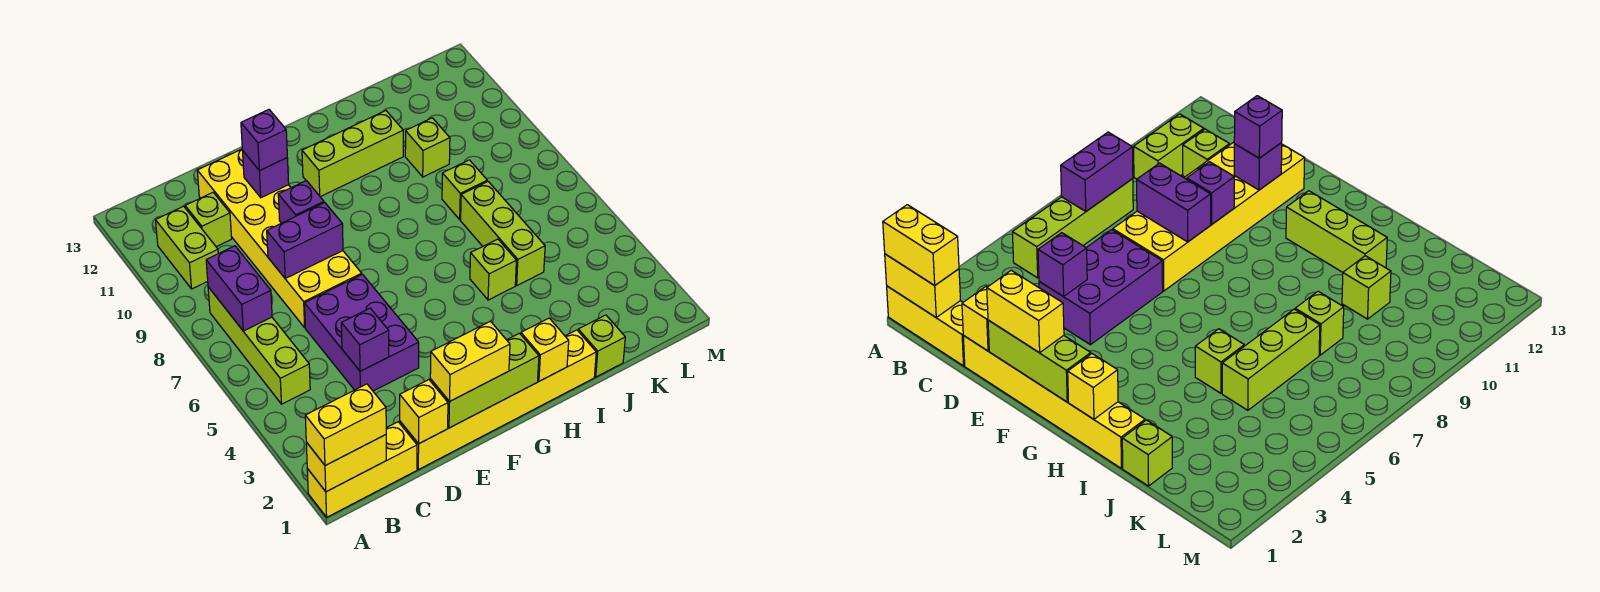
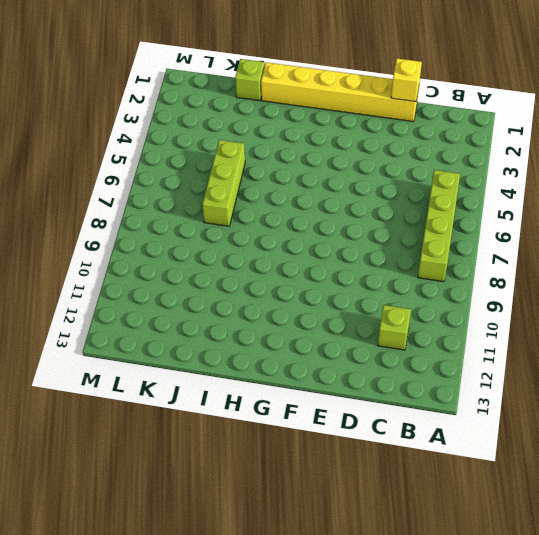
none -> yellow 1x3 brick [307,422,417,517]
none -> lime 1x2 brick [156,206,218,289]
none -> purple 2x3 brick [305,274,419,391]

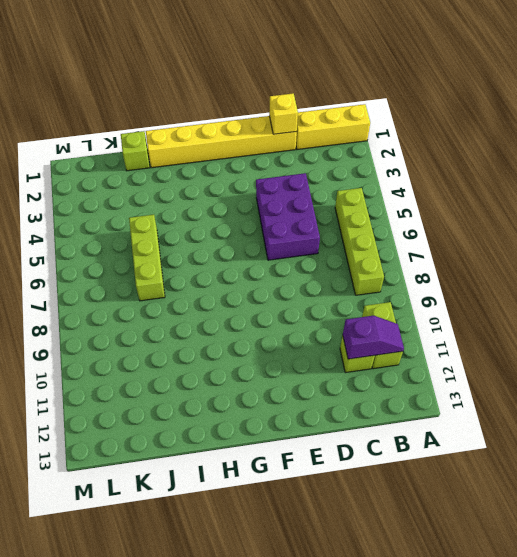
purple 1x2 slope [343,316,404,359] -> none
none -> yellow 2x6 brick [197,149,362,327]
none -> lime 1x3 brick [302,111,403,197]
none -> lime 1x1 brick [470,239,516,300]

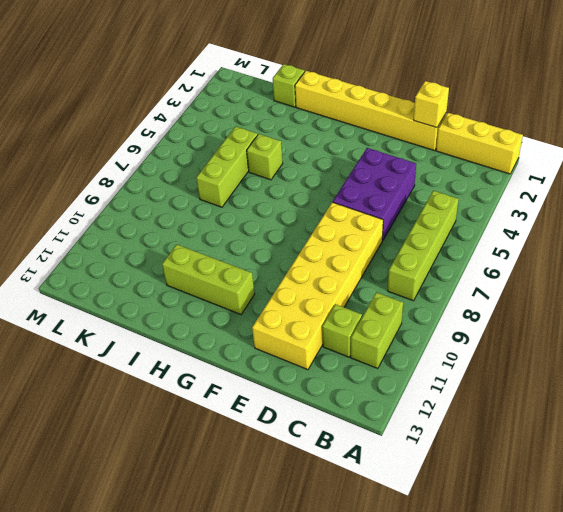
none -> lime 1x1 brick [442,160,487,220]
none -> lime 1x1 brick [405,118,450,177]
none -> yellow 1x2 brick [306,435,386,492]

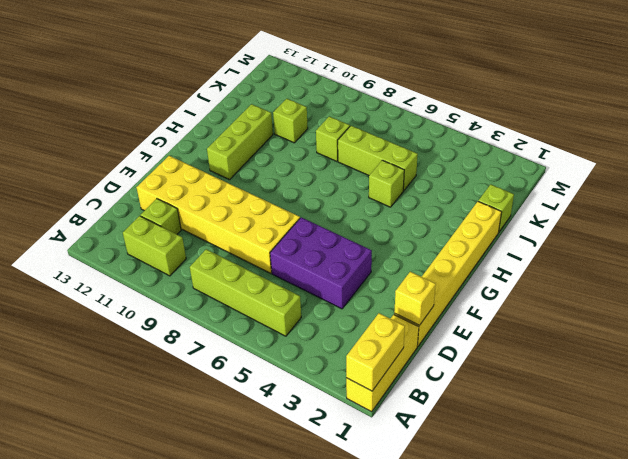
none -> purple 1x2 brick [206,246,272,331]
none -> purple 1x1 brick [341,308,389,371]
none -> purple 1x2 brick [267,203,343,278]

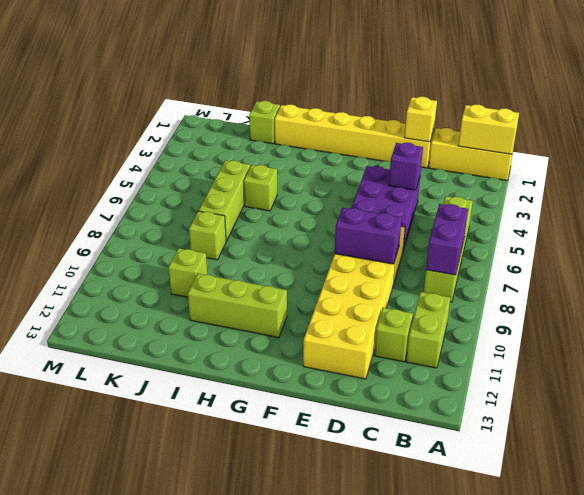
none -> lime 1x3 brick [430,333,539,428]
none -> purple 1x1 brick [278,181,324,223]
none -> purple 1x1 brick [243,151,289,198]

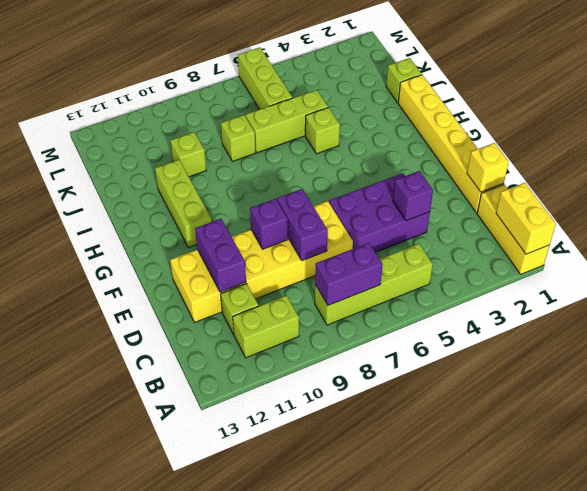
purple 1x2 brick [195,219,246,292] -> purple 1x1 brick [243,151,289,198]
lime 1x3 brick [238,47,292,109] -> lime 1x3 brick moved to [430,333,539,428]
none -> yellow 1x1 brick [521,318,569,381]
none -> yellow 1x2 brick [305,384,386,466]
none -> yellow 1x2 brick [430,321,510,401]

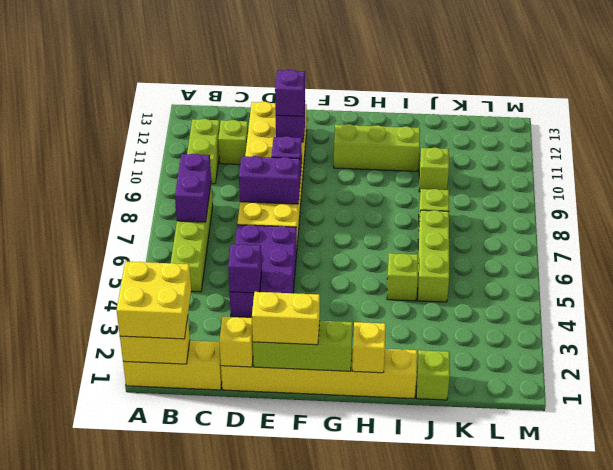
yellow 2x2 brick [117,261,191,339] -> yellow 1x2 brick [305,384,386,466]

